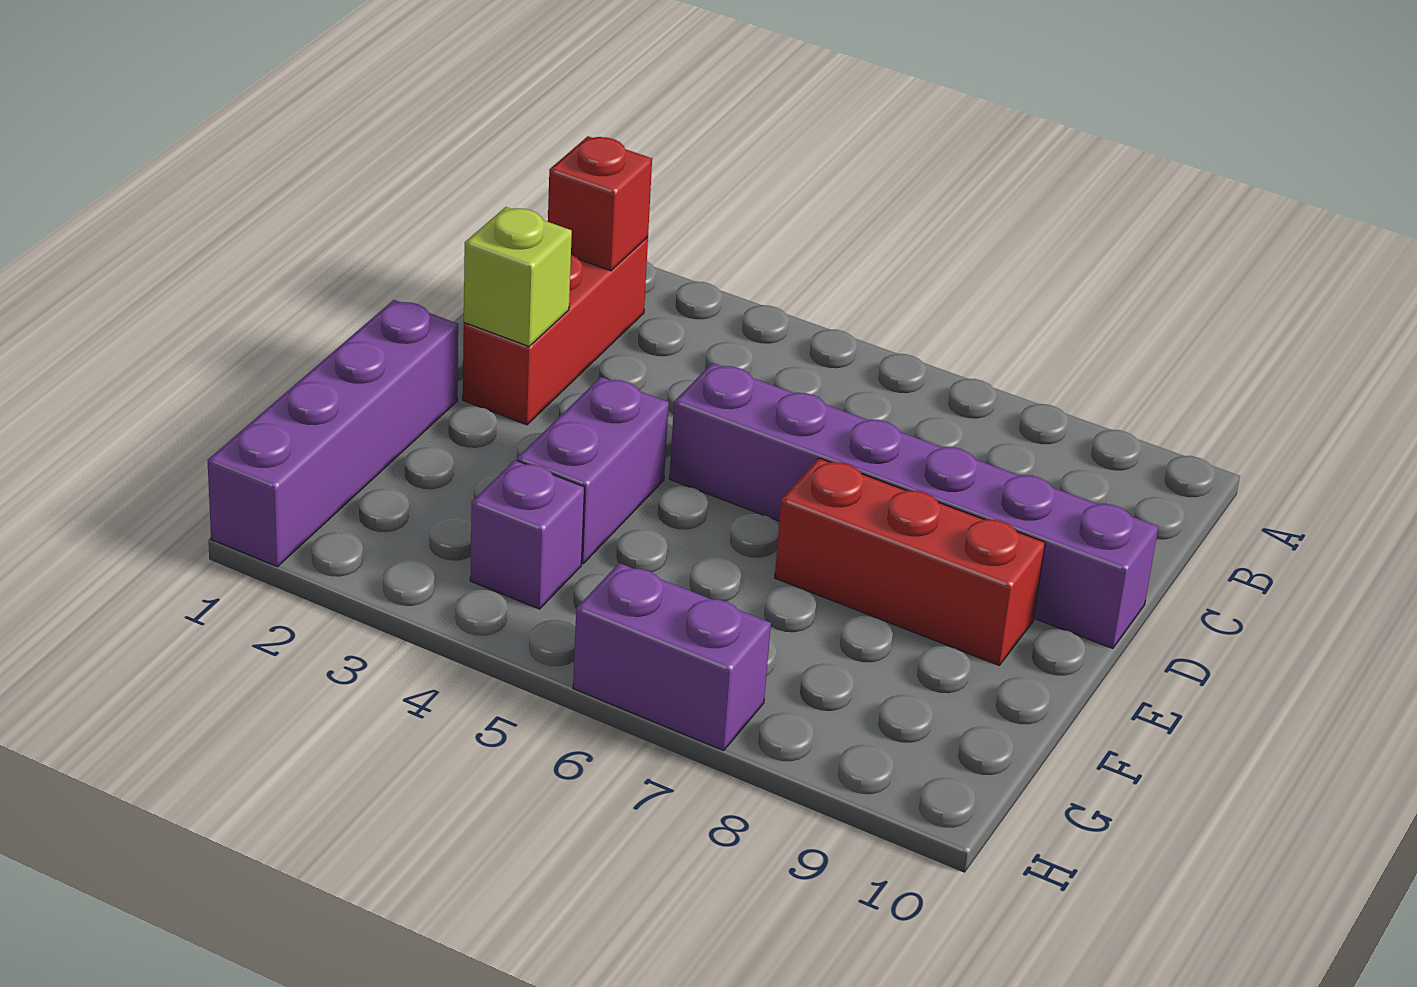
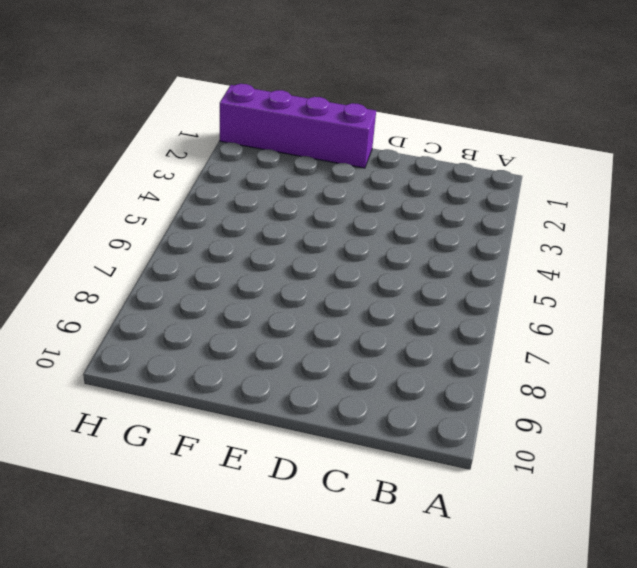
none -> red 1x3 brick [463,237,648,425]
none -> purple 1x6 brick [669,363,1158,648]

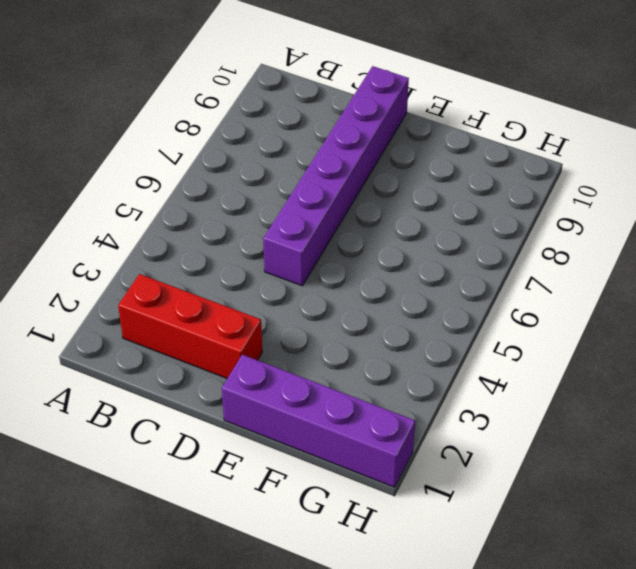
none -> purple 1x2 brick [517,377,669,564]
none -> red 1x3 brick [775,458,1045,665]

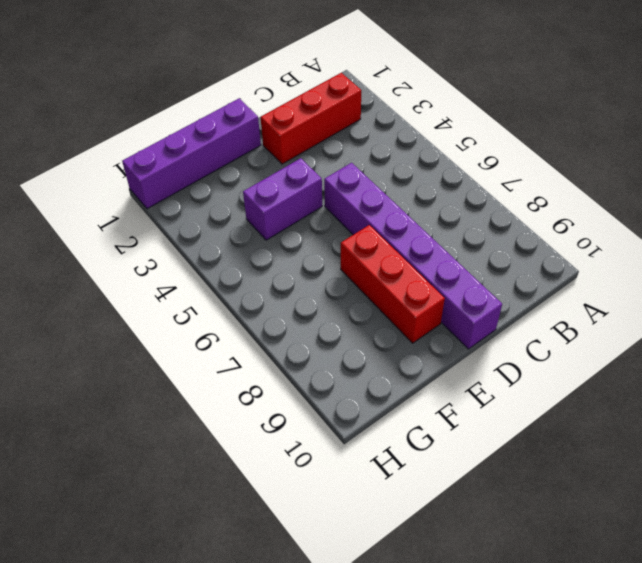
none -> purple 1x1 brick [470,460,584,609]
none -> purple 1x2 brick [573,563,771,751]

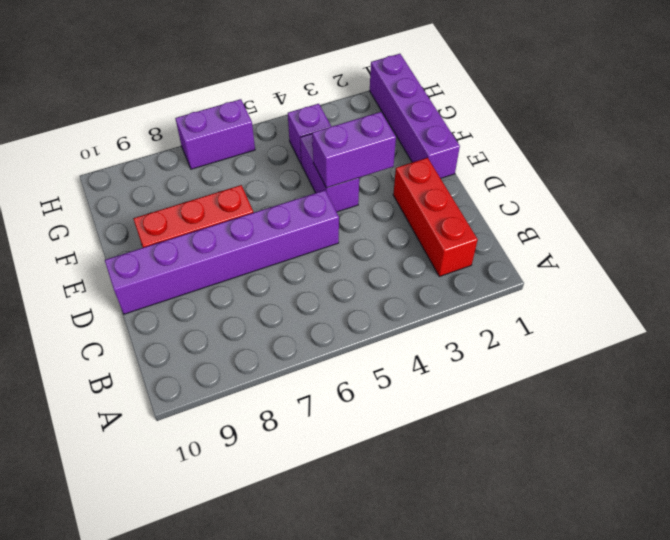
purple 1x2 brick [312,112,396,188] -> none
none -> red 1x1 brick [548,136,652,271]
none -> lime 1x1 brick [464,207,572,346]

